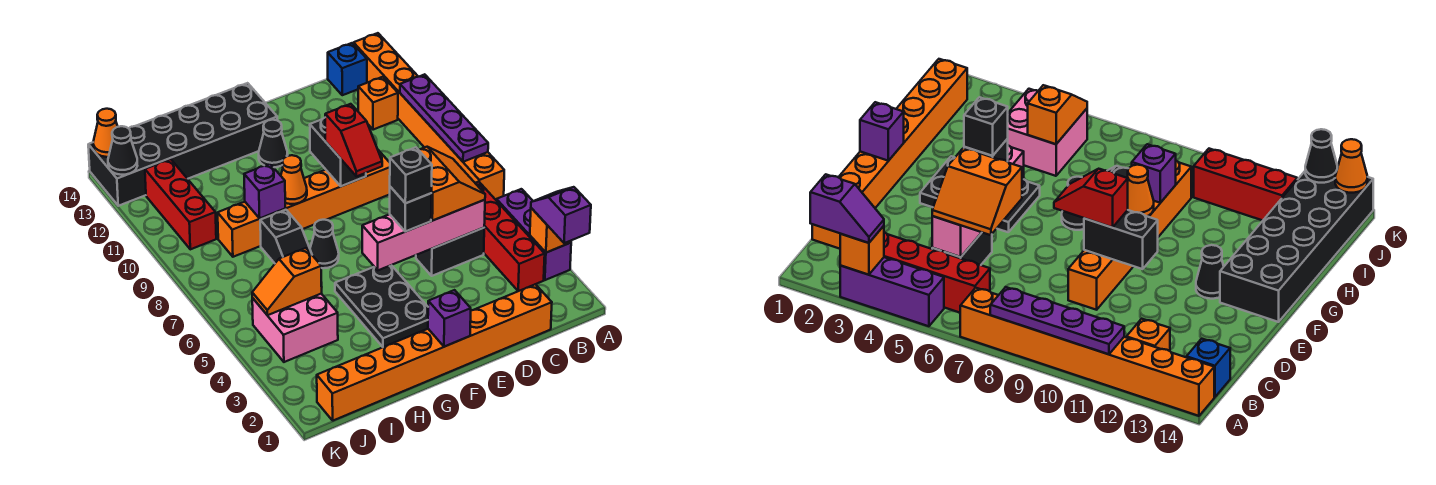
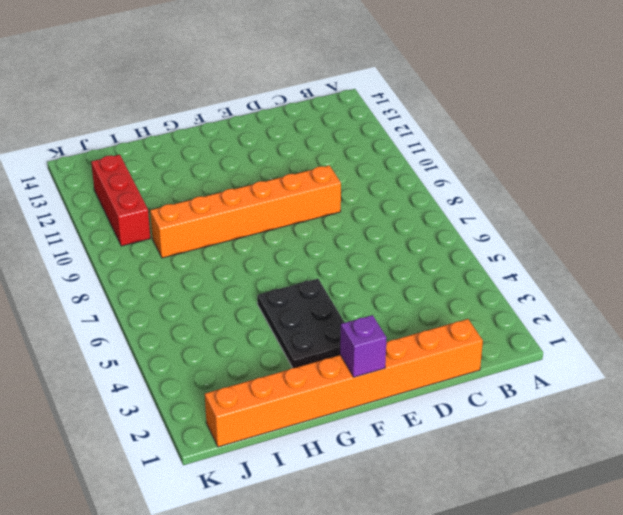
none -> purple 1x3 brick [496,189,571,280]
none -> orange 1x8 brick [354,33,504,200]
none -> red 1x4 brick [475,182,545,291]
none -> orange 1x1 brick [358,77,398,130]

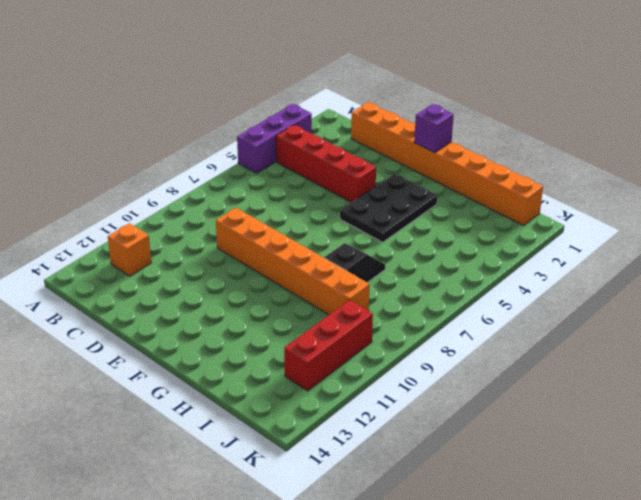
red 1x4 brick [276,125,376,203] -> red 1x4 brick turned to [475,182,545,291]
none -> orange 1x8 brick [354,33,504,200]
none -> blue 1x1 brick [328,43,367,95]
none -> black 1x2 brick [416,228,484,276]
none -> black 1x1 cone [259,120,288,167]

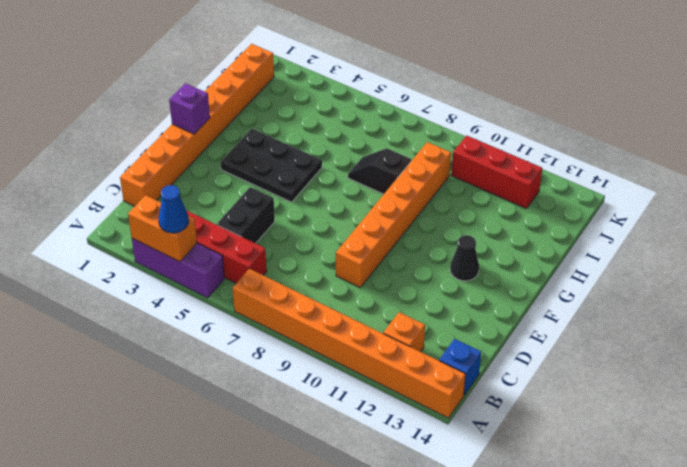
orange 1x2 brick [128,195,197,262] -> orange 1x1 brick [530,208,571,253]
blue 1x1 cone [158,185,189,233] -> none
none -> black 2x6 brick [88,83,277,206]
none -> black 1x1 cone [310,220,339,268]
none -> pink 2x2 brick [252,294,338,362]
none -> purple 1x4 plate [400,74,488,162]

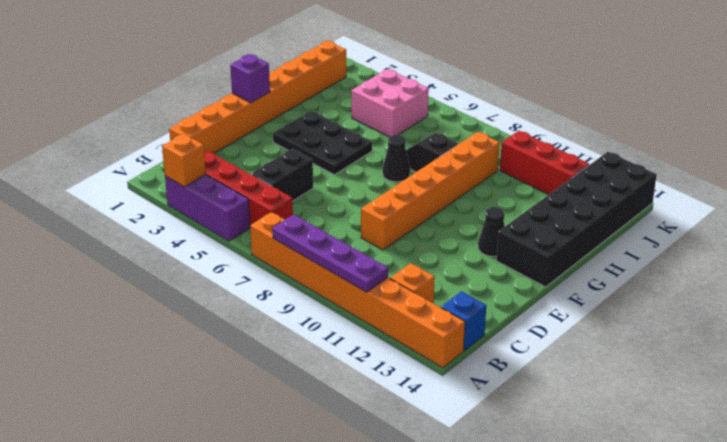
none -> pink 1x4 brick [362,200,485,270]
none -> black 1x2 brick [310,118,366,186]
none -> orange 1x1 cone [281,155,307,204]
none -> purple 1x1 brick [244,164,285,219]

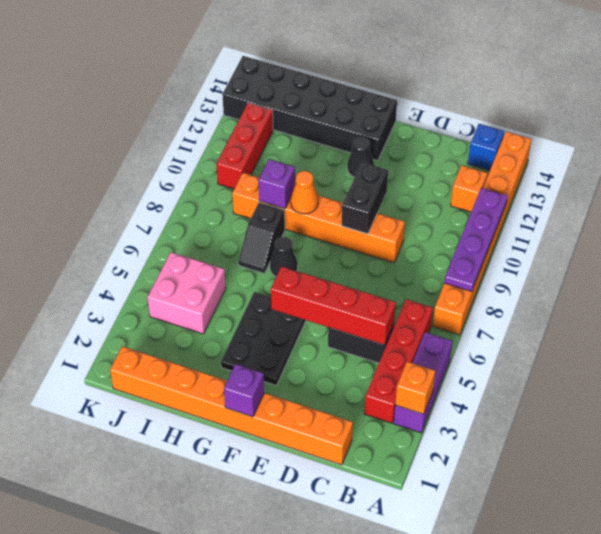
red 1x4 brick [271,266,396,345] -> pink 1x4 brick [362,200,485,270]
none -> orange 1x2 slope [252,248,322,315]
none -> black 1x1 cone [108,126,137,175]
none -> orange 1x1 cone [93,109,118,157]
none -> purple 1x2 slope [531,187,591,243]

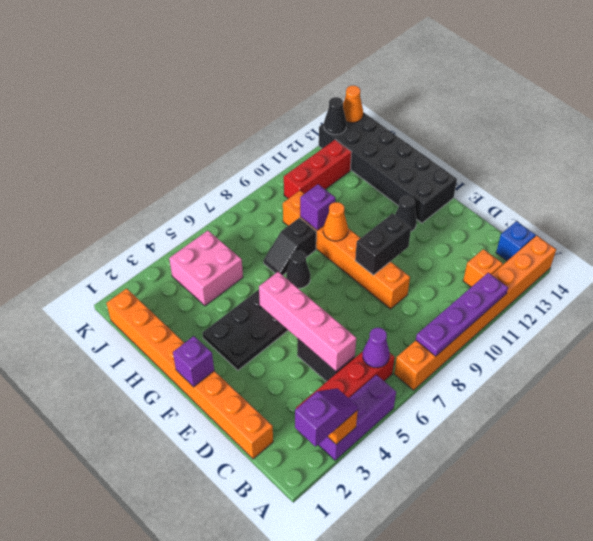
purple 1x1 cone [363,328,390,368] -> none
none -> orange 1x2 slope [252,248,322,315]
none -> orange 2x2 slope [419,147,485,220]
none -> black 1x1 brick [390,187,431,232]
none -> red 1x2 slope [325,104,382,176]

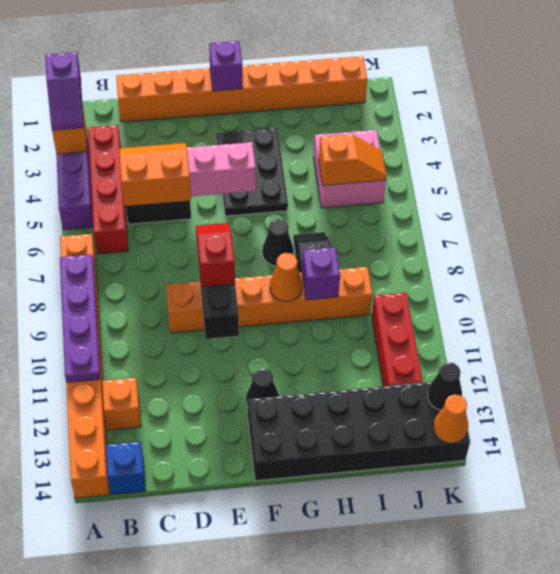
orange 2x2 slope [119,143,191,206] -> orange 2x2 slope turned to [419,147,485,220]
none -> black 1x1 brick [390,187,431,232]
none -> black 1x1 brick [390,147,432,203]

